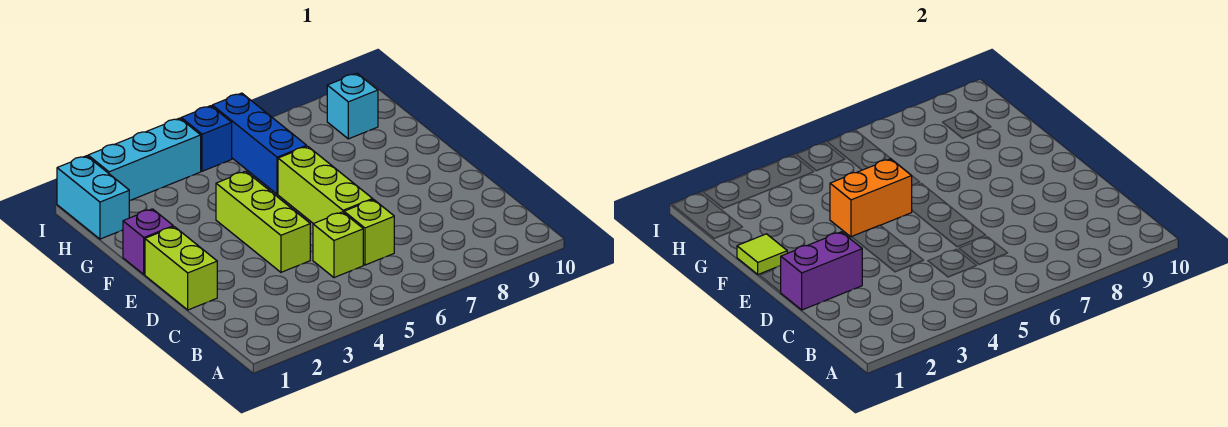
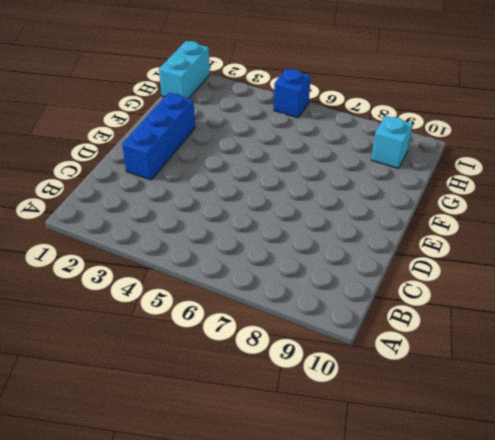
blue 1x3 brick [122,93,195,180] -> blue 1x3 brick moved to [212,93,307,194]
none -> lime 1x1 brick [313,212,363,278]
none -> lime 1x1 brick [344,200,394,265]
none -> lime 1x2 brick [145,227,217,310]

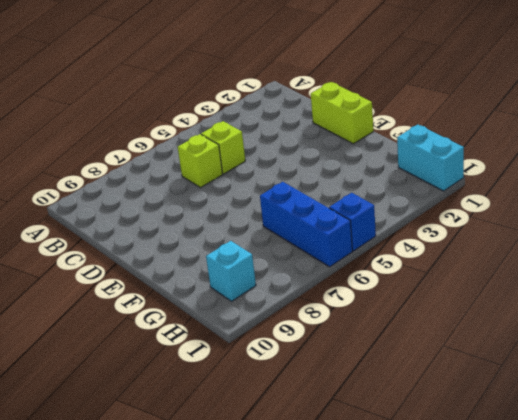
none -> lime 1x3 brick [216,171,310,272]
none -> lime 1x3 brick [278,146,373,224]
none -> purple 1x1 brick [123,209,173,274]

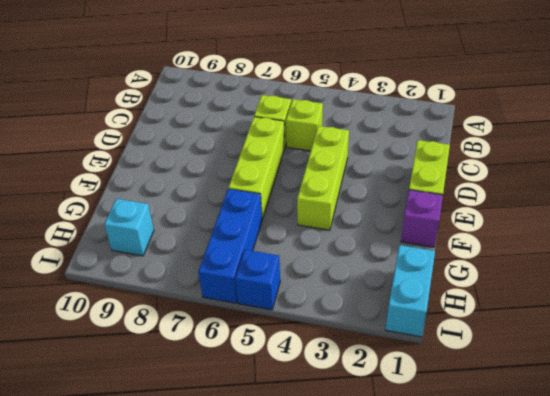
none -> cyan 1x3 brick [88,118,201,201]
none -> purple 1x2 brick [781,232,862,310]
none -> lime 1x1 tile [737,234,787,274]

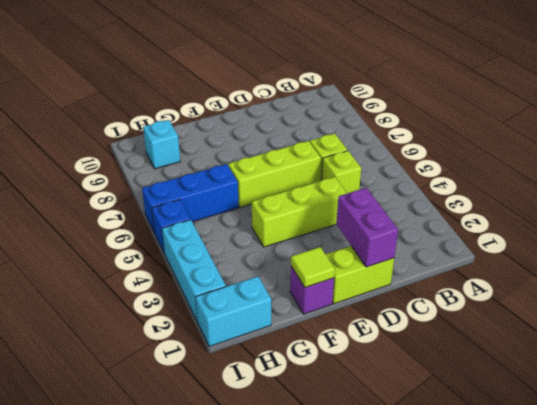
none -> orange 1x2 brick [830,159,912,237]

